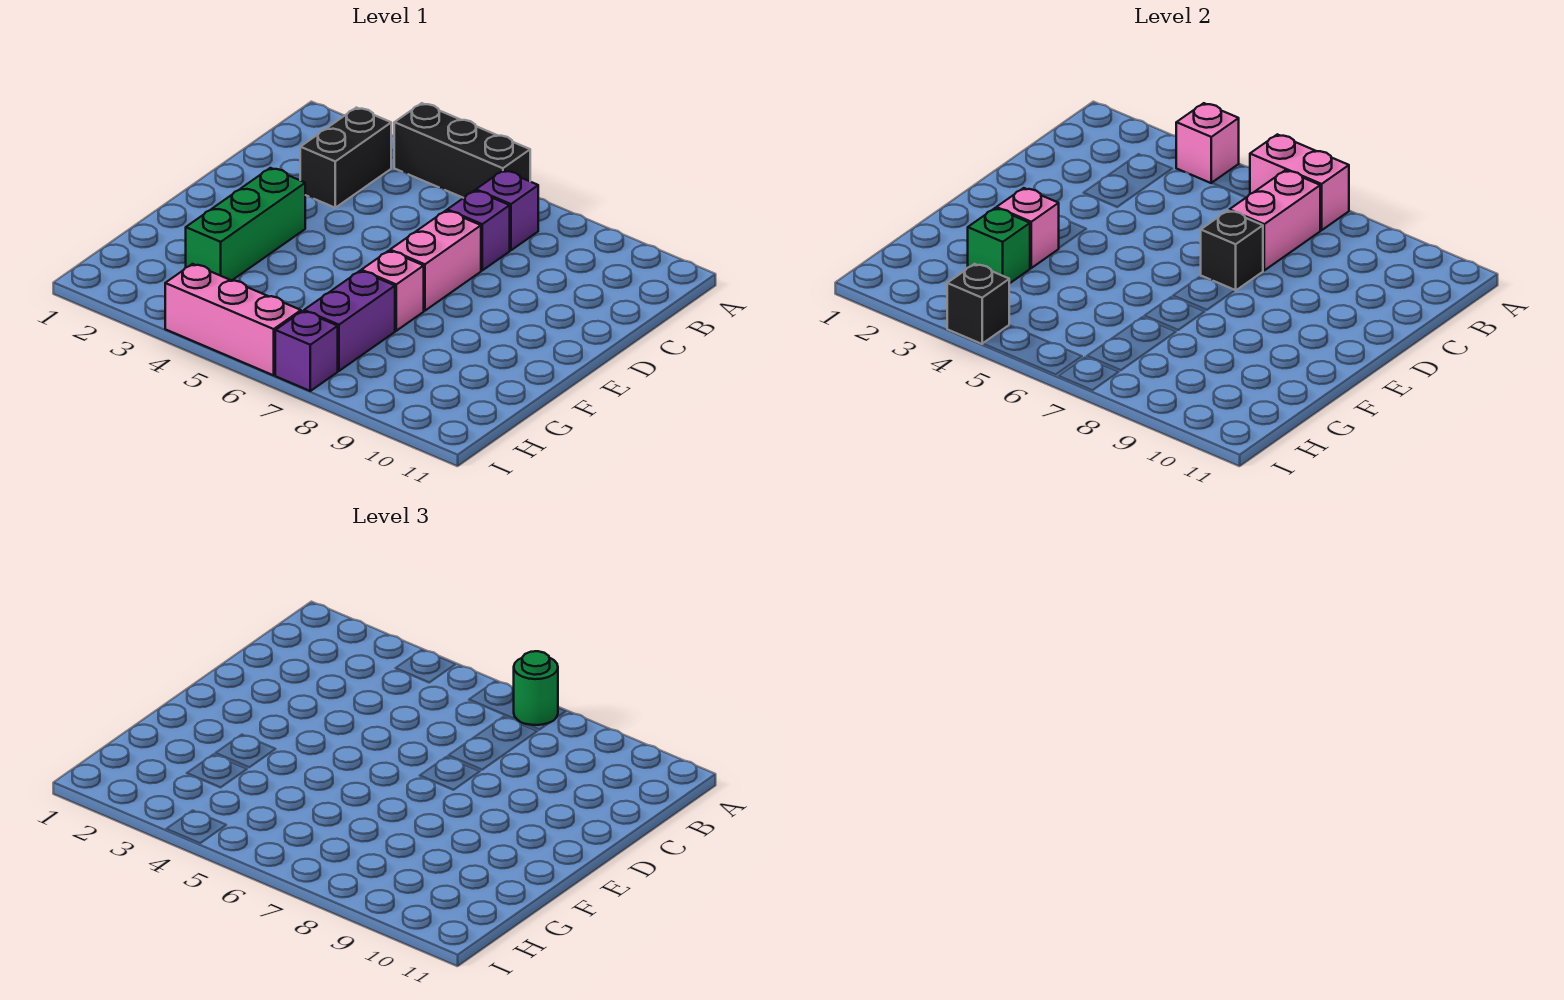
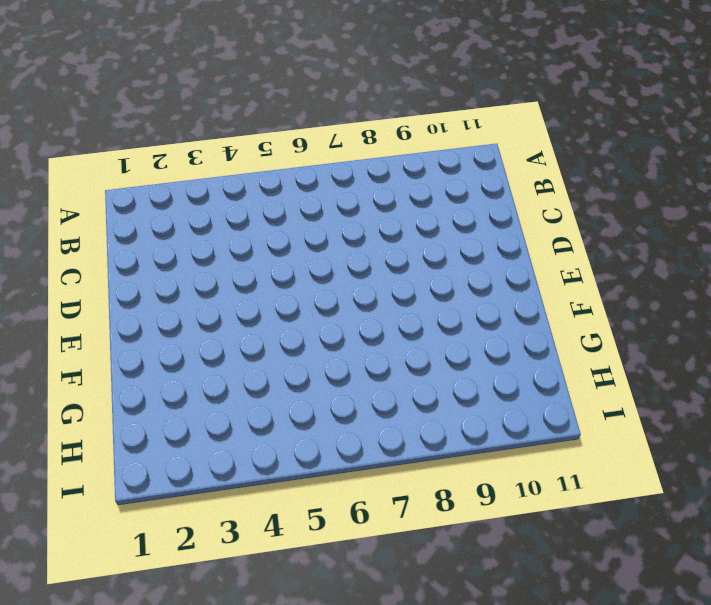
none -> black 1x3 brick [394,103,530,198]
none -> black 1x2 brick [300,108,391,208]
none -> purple 1x1 brick [476,170,538,250]

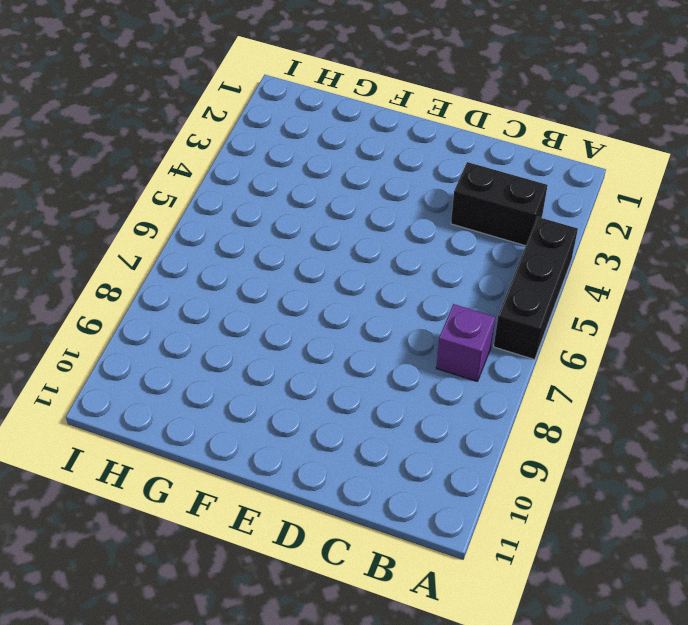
none -> purple 1x1 brick [447,190,510,270]
none -> pink 1x2 brick [390,211,481,311]
none -> green 1x3 brick [186,168,305,280]

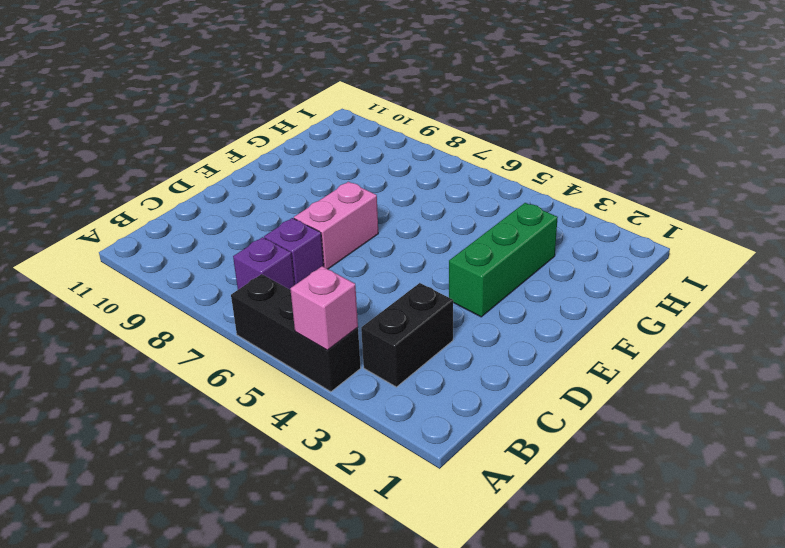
none -> pink 1x1 brick [361,251,424,331]
none -> purple 1x2 brick [304,271,395,371]
none -> pink 1x3 brick [165,264,301,375]

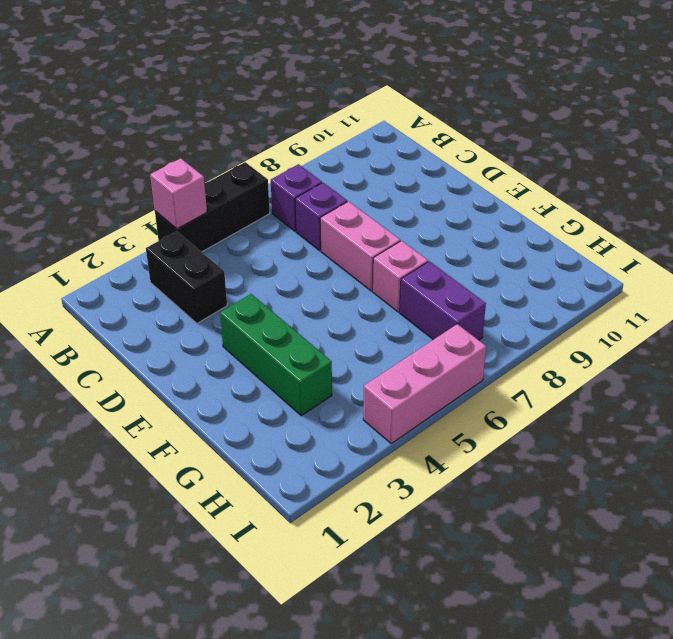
none -> purple 1x1 brick [275,311,338,391]
none -> pink 1x2 brick [1250,134,1349,230]
none -> pink 1x2 brick [1229,170,1320,270]

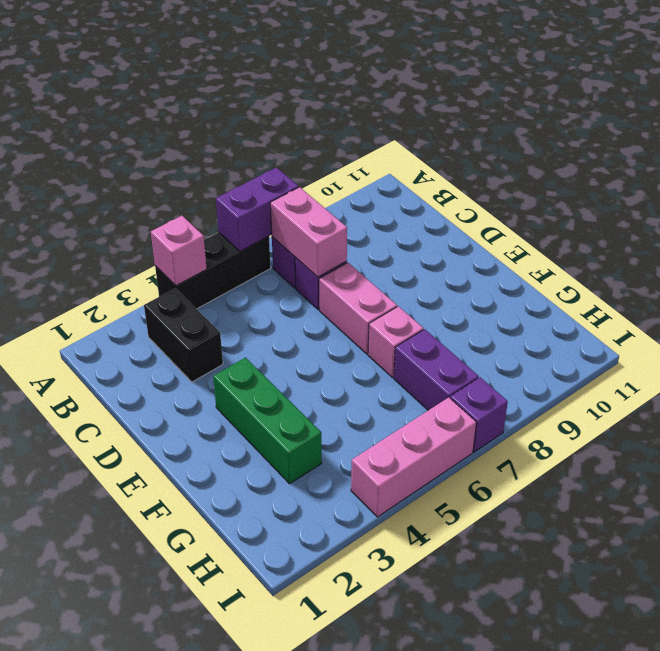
purple 1x2 brick [216,167,299,251] -> pink 1x2 brick [1250,134,1349,230]
none -> black 1x1 brick [1201,211,1263,291]
none -> pink 1x1 brick [996,188,1059,268]
none -> green 1x1 brick [968,208,1030,284]

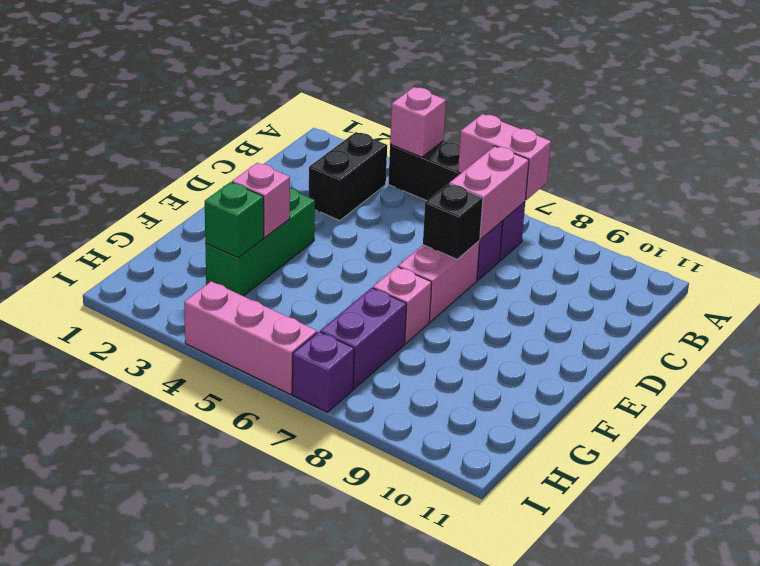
none -> black 1x1 brick [947,264,1009,344]
none -> green 1x1 round brick [514,651,558,725]

